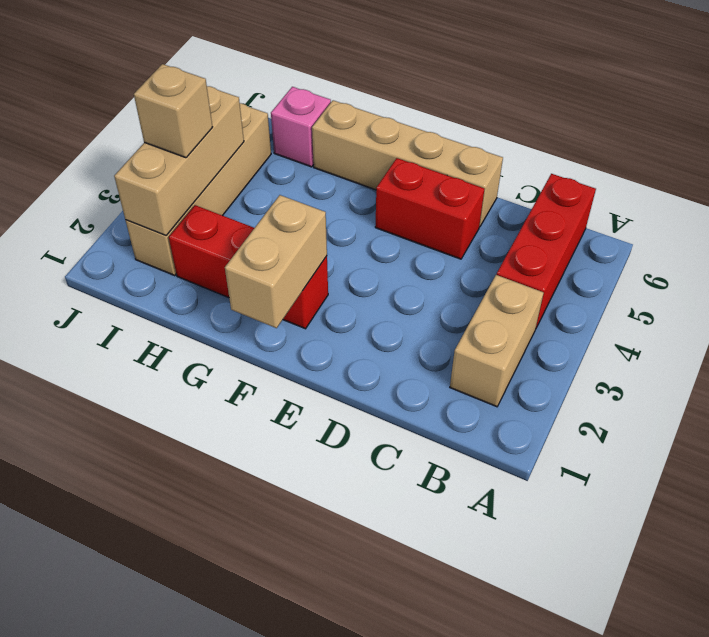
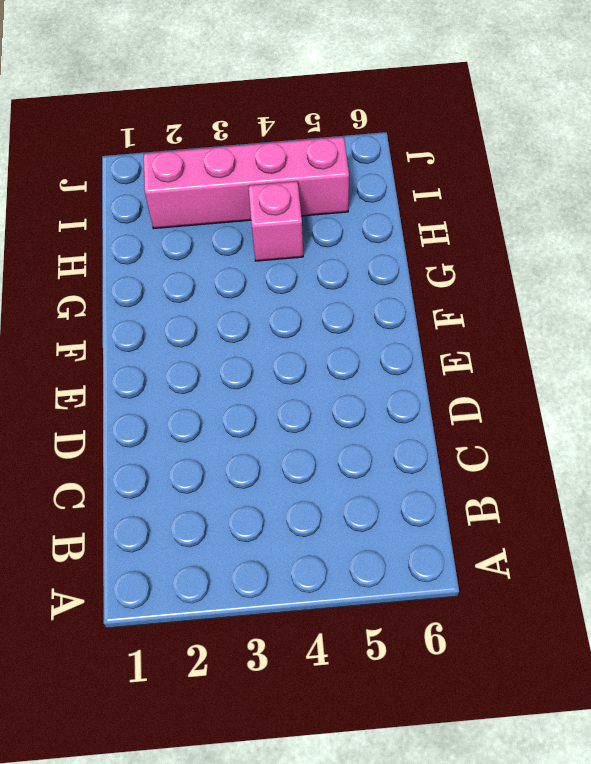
pink 1x1 brick [248,181,303,261] -> pink 1x1 brick moved to [271,87,331,167]
pink 1x4 brick [144,137,349,229] -> tan 1x4 brick [126,103,271,276]
none -> tan 1x2 brick [450,275,544,407]
none -> red 1x3 brick [497,174,596,328]

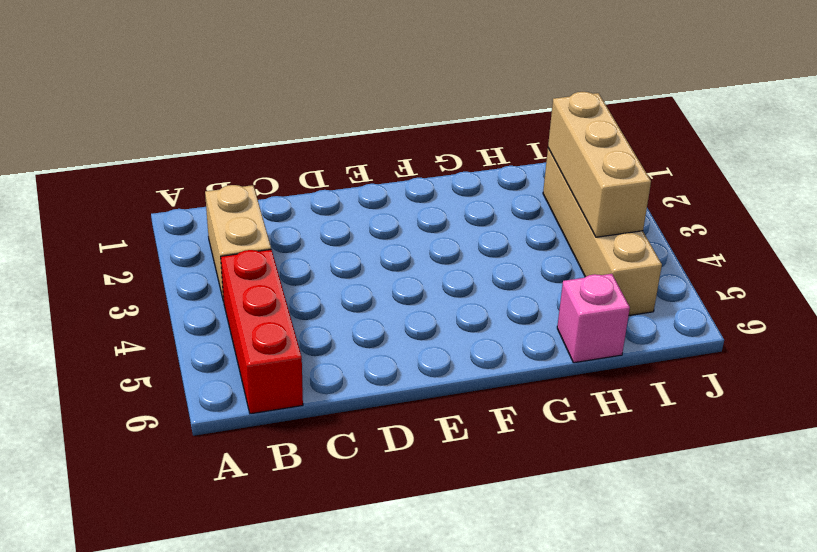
none -> red 1x2 brick [375,158,484,259]
none -> tan 1x4 brick [312,100,503,227]

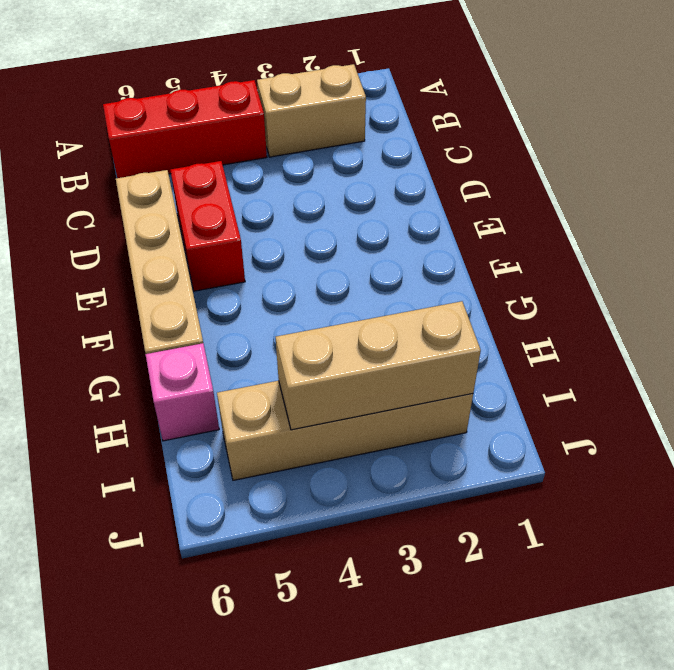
none -> red 1x3 brick [169,205,328,329]
none -> tan 1x2 brick [225,195,327,328]

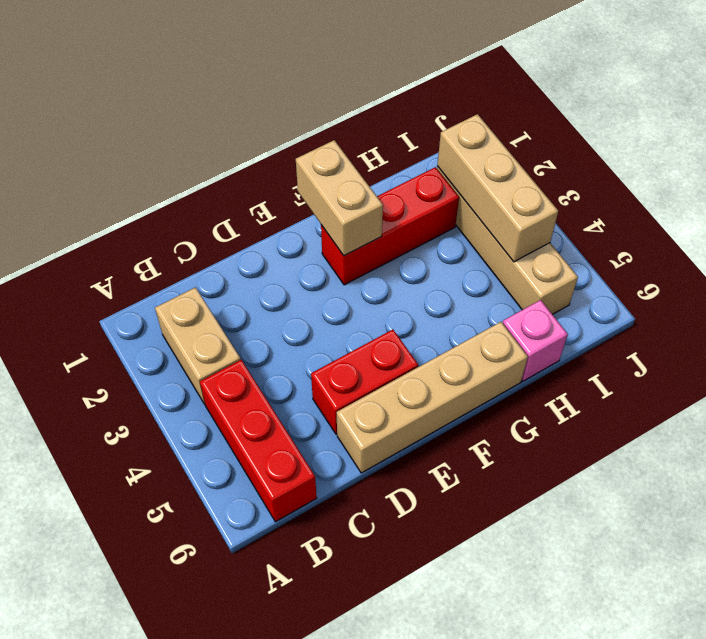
none -> tan 1x1 brick [134,64,212,158]

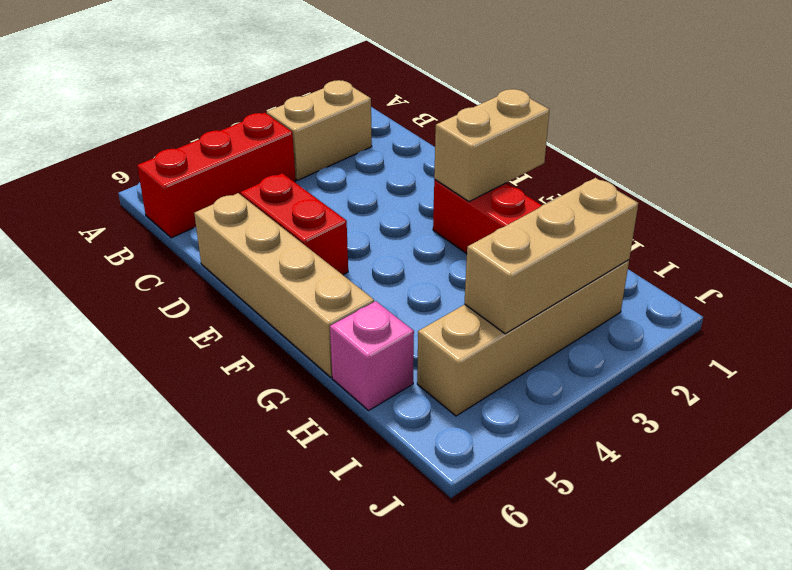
none -> tan 1x1 brick [134,64,212,158]

